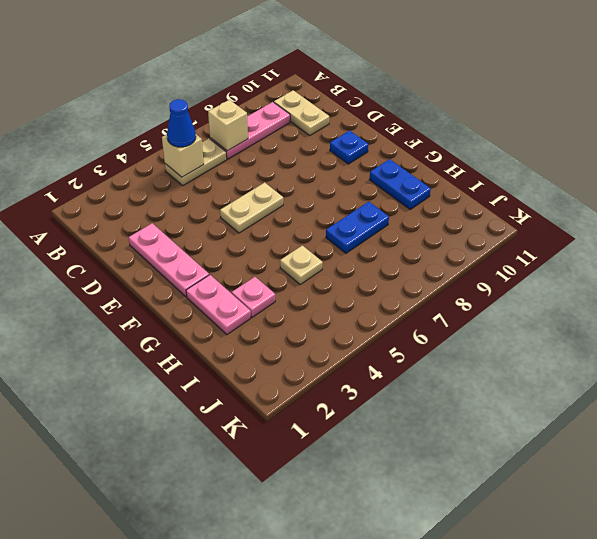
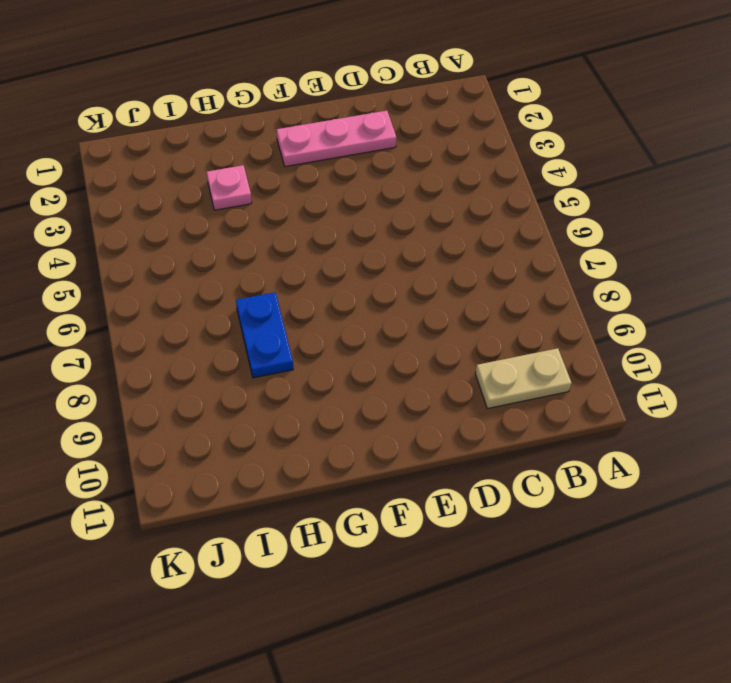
none -> tan 1x2 plate [165,138,227,185]
none -> pink 1x3 plate [210,102,290,159]
none -> tan 1x2 plate [220,182,283,233]

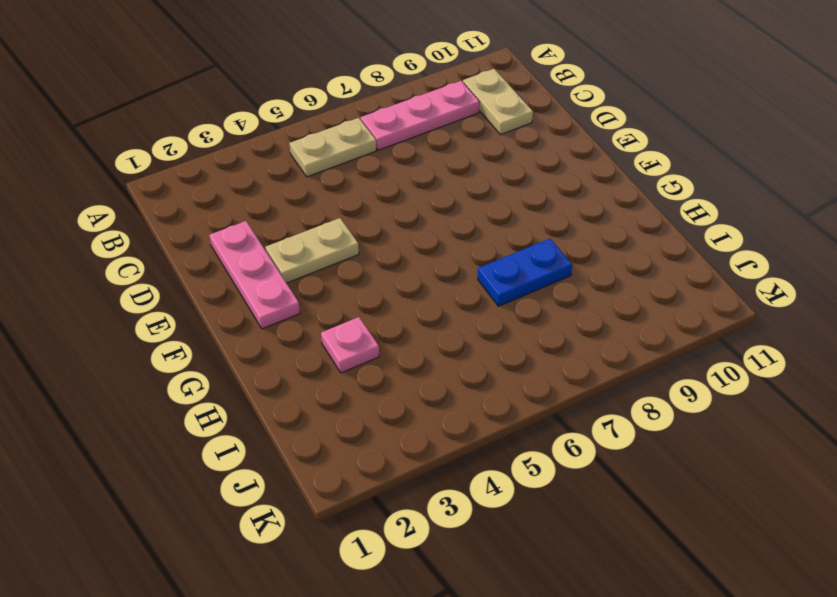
tan 1x2 plate [265,218,359,283] -> tan 1x2 plate moved to [220,182,283,233]
none -> blue 1x1 plate [330,130,368,164]
none -> pink 1x2 plate [186,275,251,335]
none -> blue 1x2 plate [370,159,431,209]

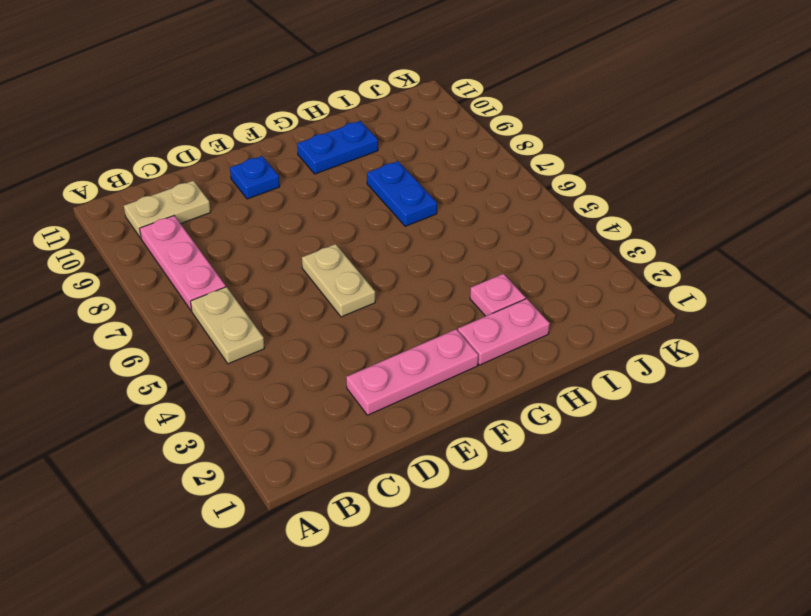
none -> tan 1x1 plate [280,245,323,284]
none -> tan 1x1 brick [162,134,204,177]
none -> tan 1x1 brick [208,100,248,151]

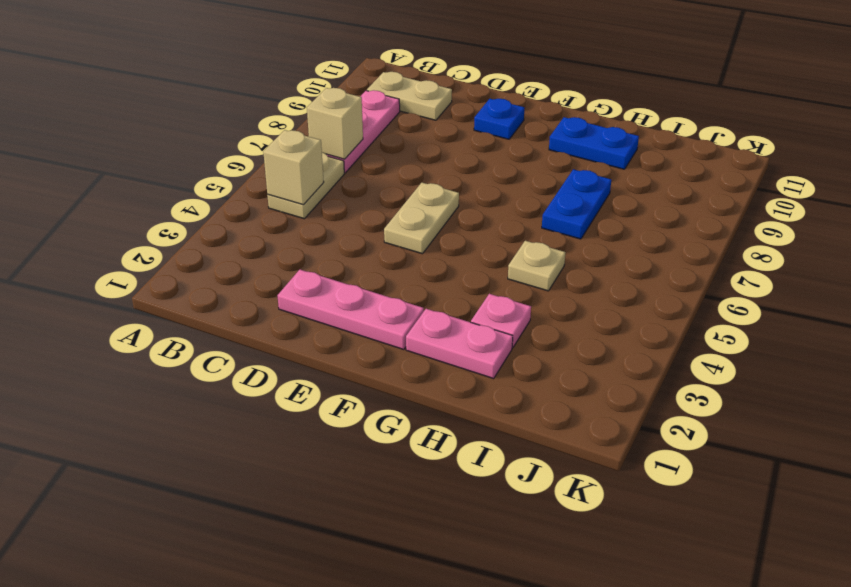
none -> blue 1x1 cone [167,99,196,147]

